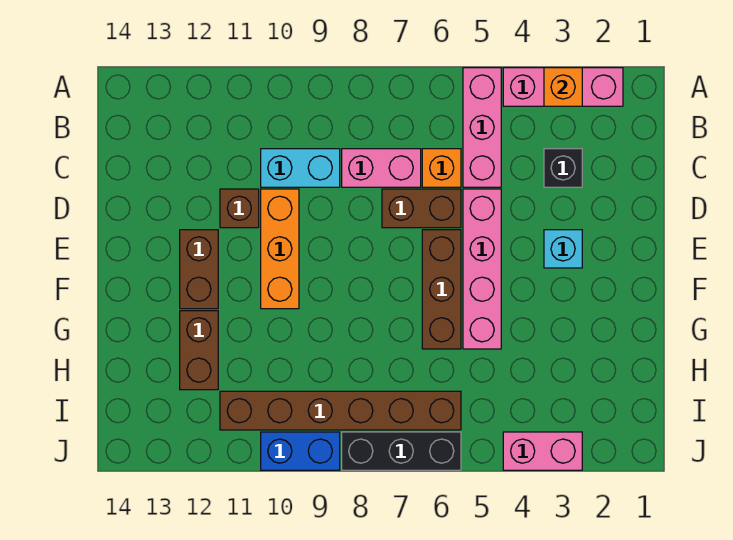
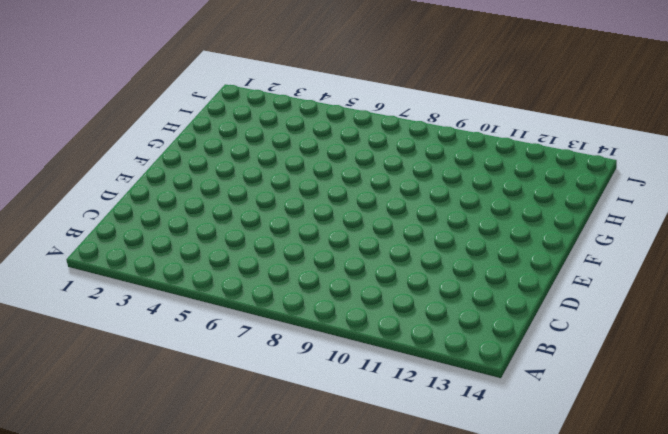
none -> pink 1x3 brick [503,68,623,106]
none -> pink 1x3 brick [463,68,501,187]
none -> black 1x1 brick [544,149,582,187]

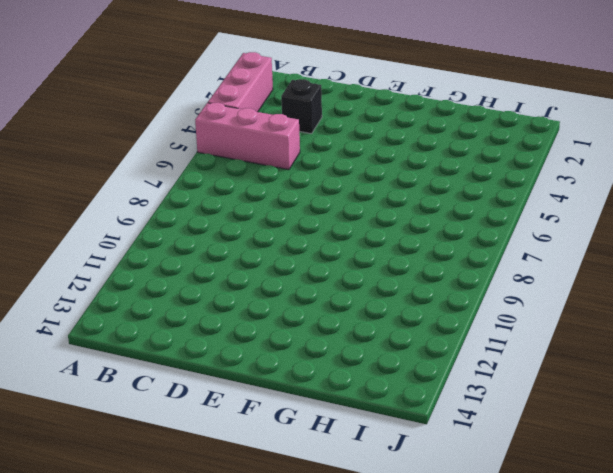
none -> orange 1x1 brick [422,149,461,187]
none -> pink 1x2 brick [342,149,421,187]
none -> cyan 1x2 brick [261,149,340,187]

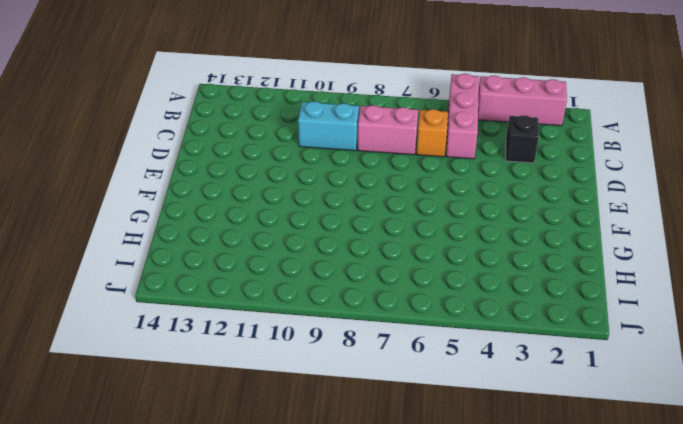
none -> pink 1x4 brick [463,189,501,349]
none -> brown 1x2 brick [382,189,461,228]
none -> orange 1x3 brick [261,189,299,309]

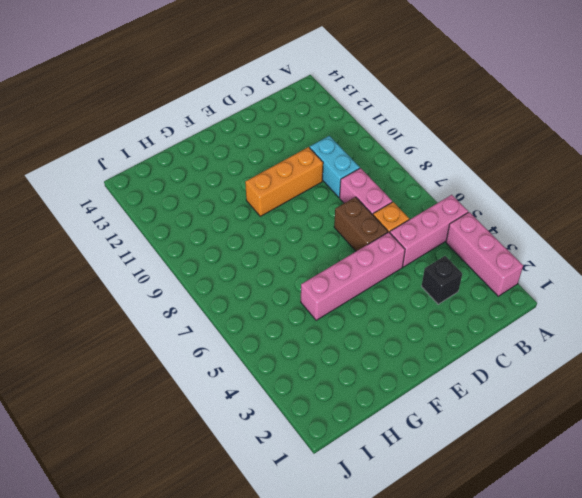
none -> brown 1x1 brick [220,189,259,228]
none -> cyan 1x1 brick [544,230,582,268]
none -> brown 1x3 brick [422,230,461,349]

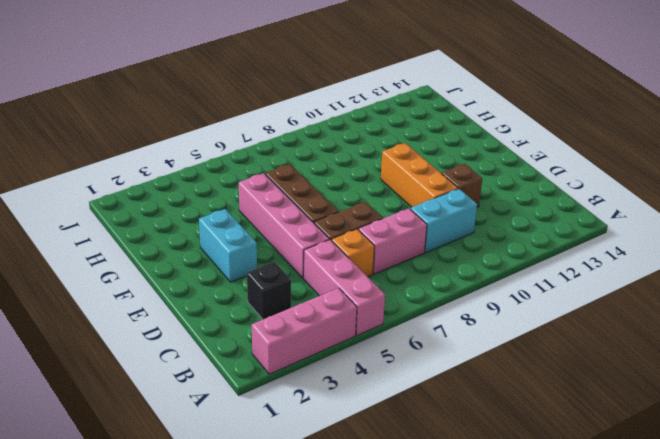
cyan 1x2 brick [199,209,257,282] -> cyan 1x1 brick [544,230,582,268]
none -> brown 1x2 brick [180,230,218,309]
none -> brown 1x2 brick [180,311,218,390]
none -> brown 1x6 brick [220,391,461,430]

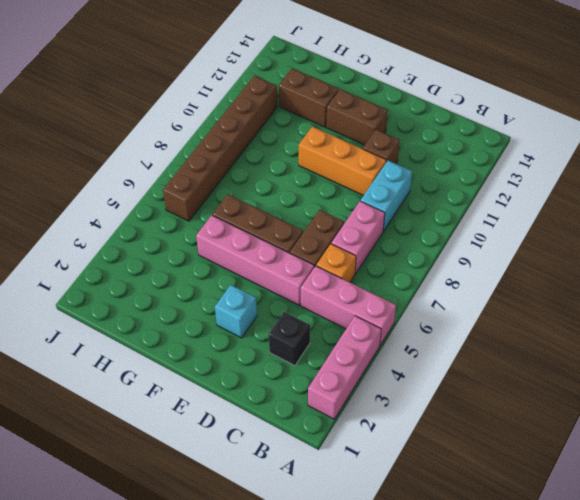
none -> pink 1x2 brick [503,432,582,470]
none -> black 1x3 brick [342,432,461,470]
none -> blue 1x2 brick [261,432,340,470]

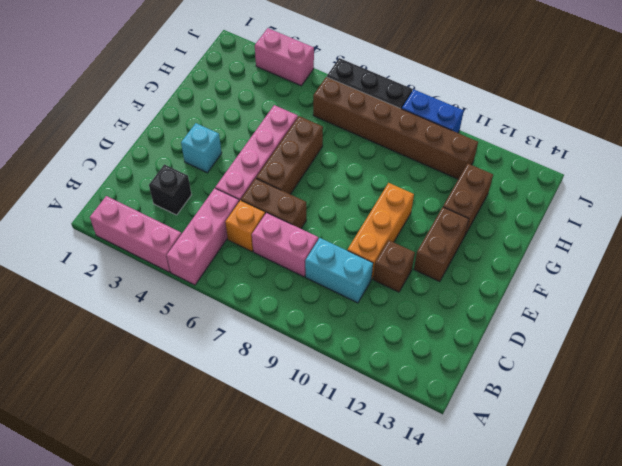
none -> orange 1x1 brick [544,68,582,106]

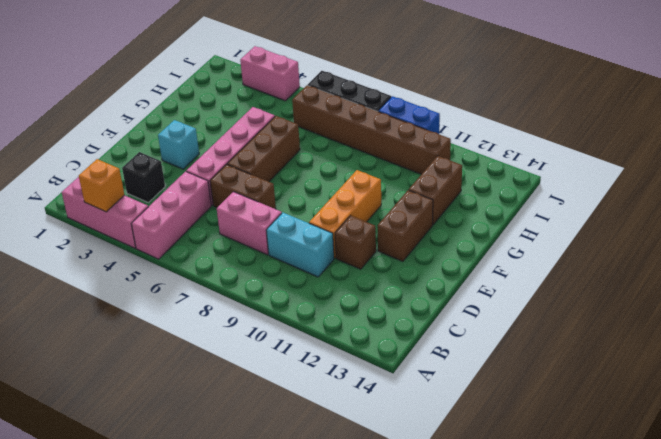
none -> orange 1x1 brick [422,149,461,187]

